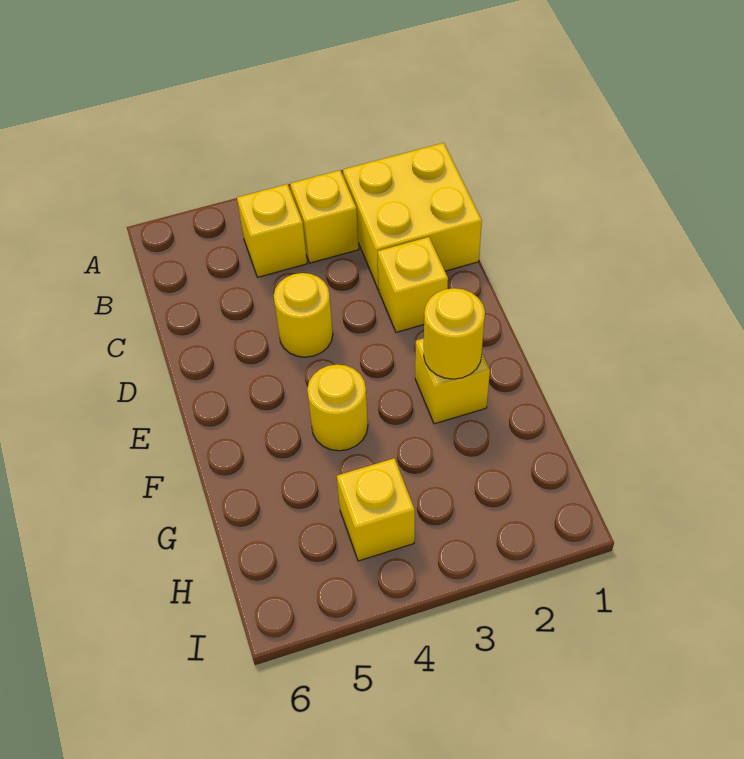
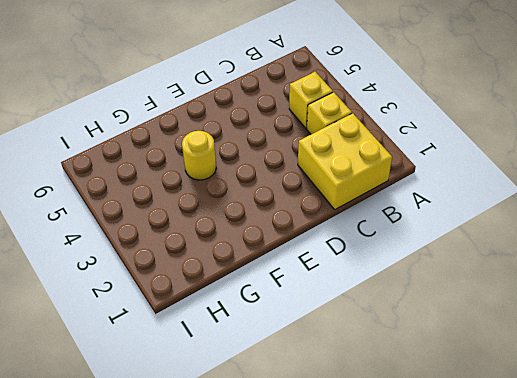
none -> yellow 1x1 brick [378,237,448,332]
none -> yellow 1x1 round brick [274,273,333,357]

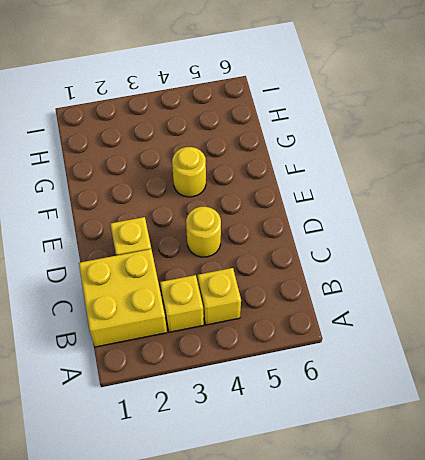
none -> yellow 1x1 brick [415,338,490,424]
none -> yellow 1x1 brick [337,458,415,561]

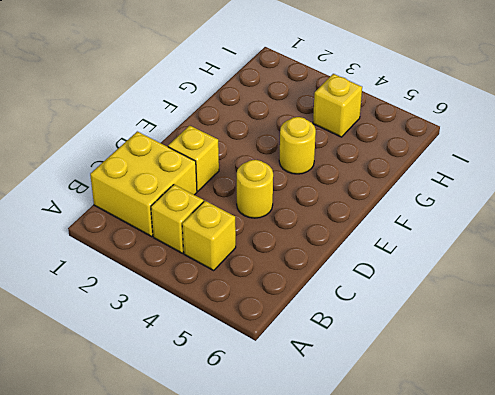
none -> yellow 1x1 brick [415,338,490,424]
none -> yellow 1x1 round brick [424,288,485,379]

